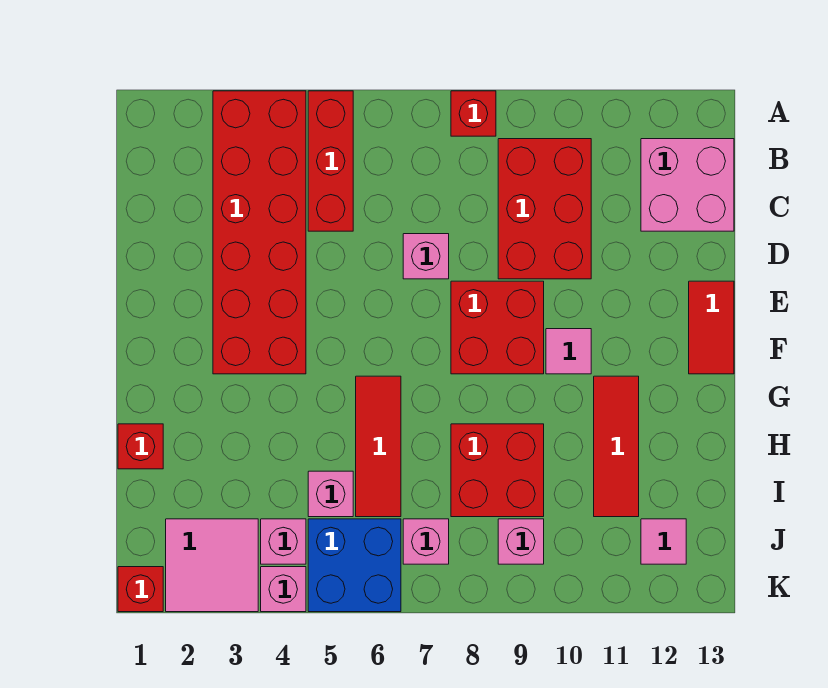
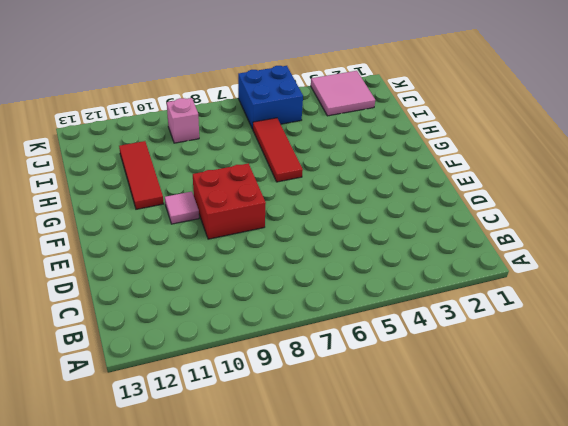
none -> red 2x6 brick [213,91,306,374]
none -> red 1x3 brick [308,91,353,231]
none -> red 1x1 brick [451,91,496,136]

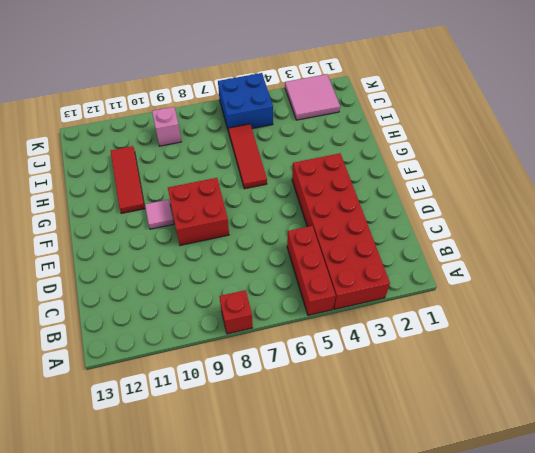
none -> red 2x3 brick [498,139,591,279]
none -> pink 2x2 brick [641,139,734,231]
none -> pink 1x1 brick [403,234,449,279]

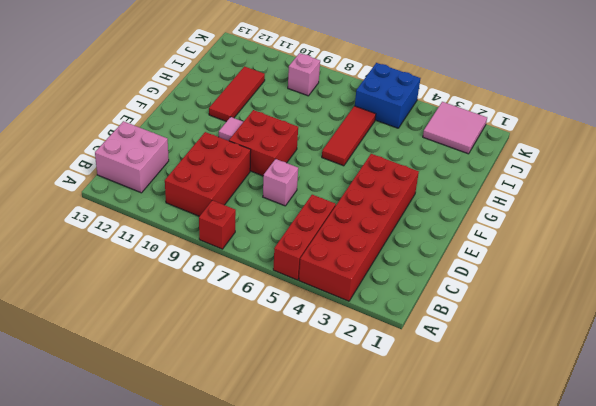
none -> red 1x2 tile [689,281,734,374]
none -> red 1x1 brick [118,424,163,469]
none -> red 2x2 brick [451,424,544,517]

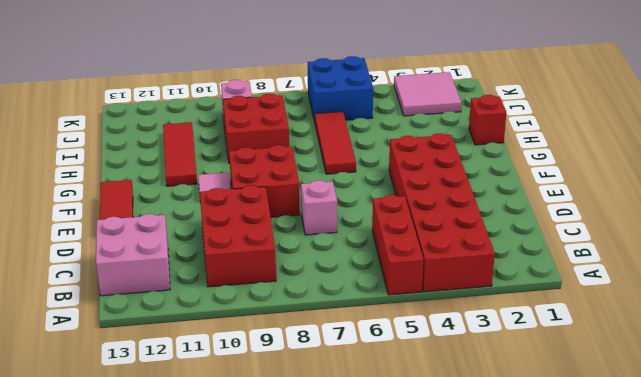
none -> red 1x1 brick [451,91,496,136]
none -> pink 1x1 brick [308,471,353,517]
none -> pink 1x1 brick [261,519,306,564]

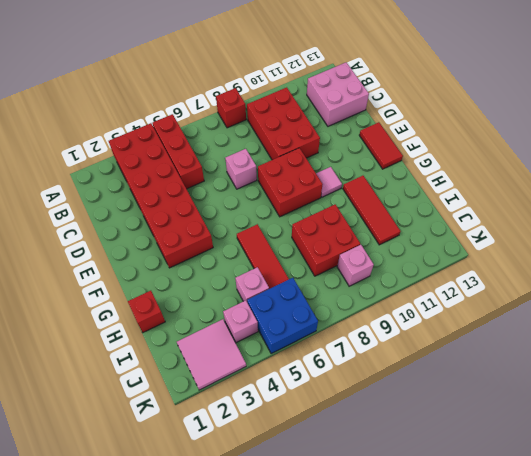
none -> pink 1x1 brick [403,519,449,564]
none -> pink 1x1 tile [641,519,686,564]
none -> red 1x1 brick [118,567,163,612]

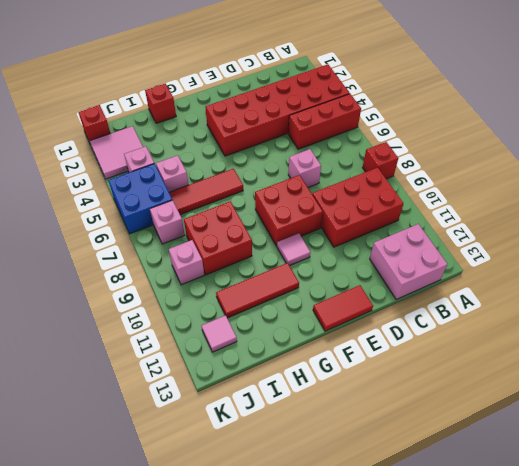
none -> pink 1x1 brick [261,567,306,612]

